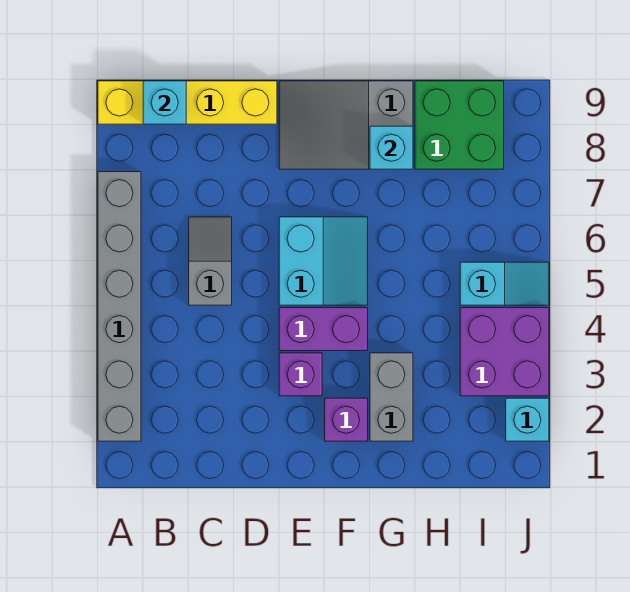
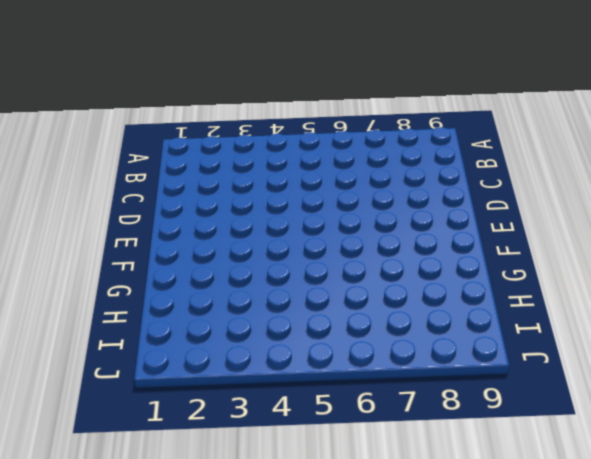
none -> grey 1x6 brick [98,172,141,441]
none -> yellow 1x4 brick [98,81,277,124]
none -> grey 1x2 slope [189,217,232,305]

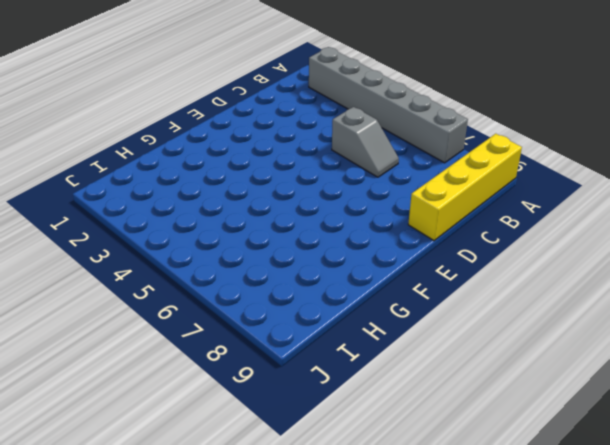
none -> purple 1x1 brick [279,353,322,396]
none -> purple 1x2 brick [279,308,368,351]
none -> cyan 2x2 slope [279,217,368,305]

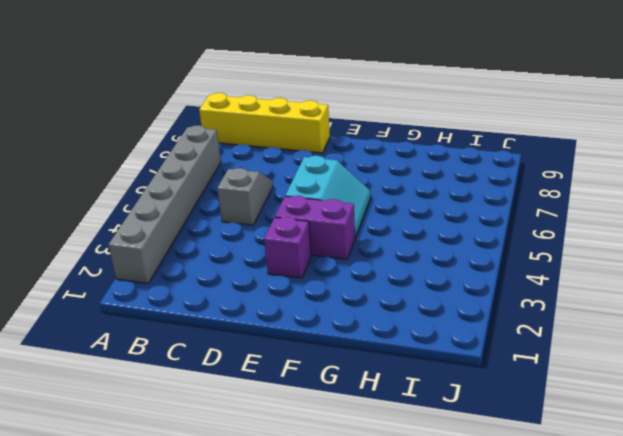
none -> grey 2x3 slope [279,81,413,169]
none -> purple 1x1 brick [325,398,368,441]
none -> grey 1x2 brick [370,353,413,441]

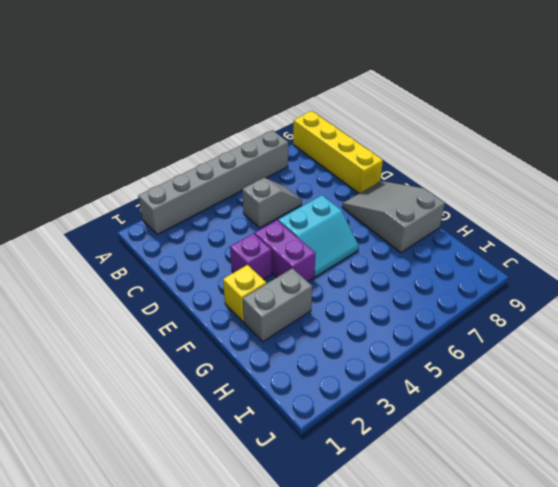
yellow 1x1 brick [223,265,266,322] -> purple 1x1 brick [325,398,368,441]
none -> green 2x2 brick [415,81,504,169]
none -> purple 2x2 brick [460,308,549,396]
none -> cyan 1x2 slope [460,262,549,305]

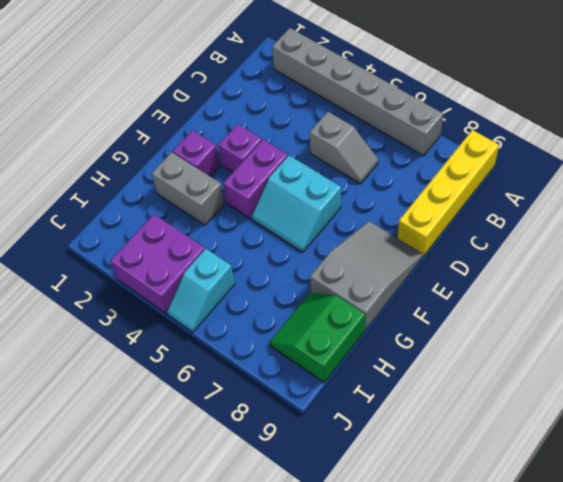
green 2x2 slope [269,293,365,382] -> green 2x2 brick [415,81,504,169]
none -> cyan 1x1 brick [506,398,549,441]
none -> cyan 1x1 brick [143,81,186,124]
none -> cyan 1x1 brick [370,126,413,169]

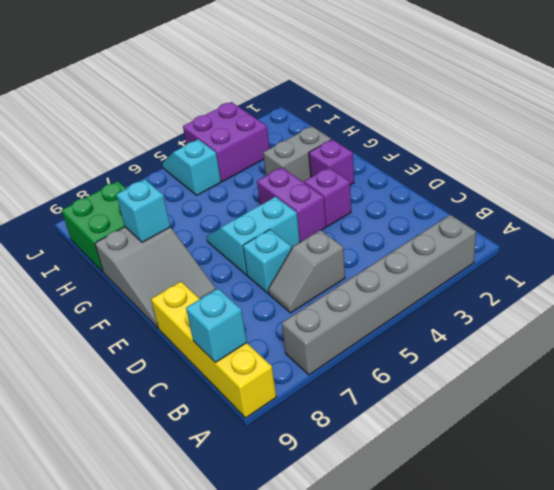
cyan 1x1 brick [243,230,292,293] -> cyan 1x1 brick moved to [506,398,549,441]

